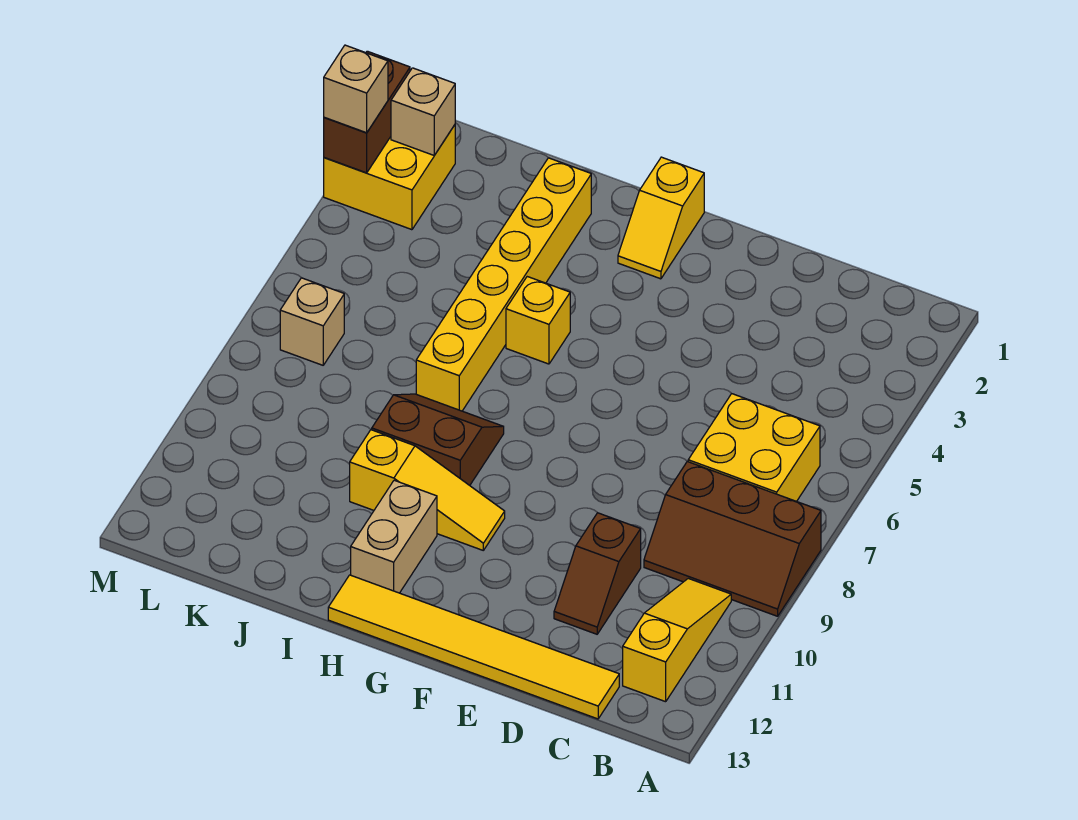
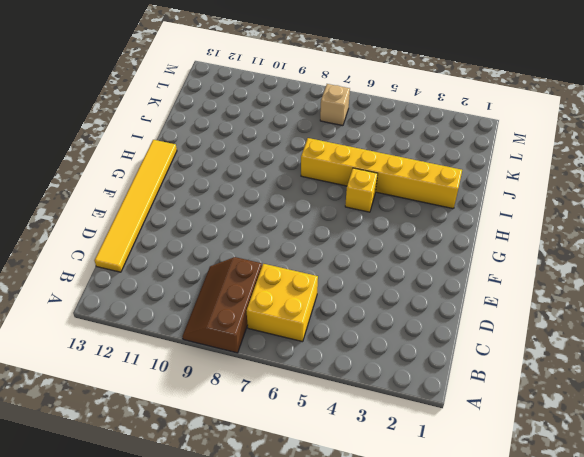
none -> yellow 1x3 slope [623,578,731,702]
none -> brown 1x2 slope [554,513,641,634]
none -> yellow 1x2 slope [618,157,704,279]

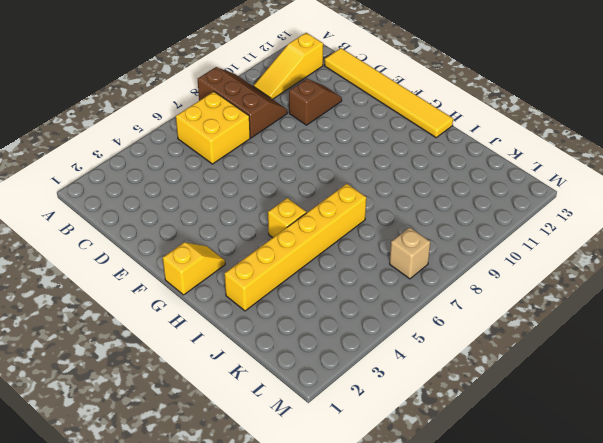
none -> yellow 1x3 slope [350,430,505,550]
none -> brown 2x2 slope [372,394,504,485]
none -> tan 1x2 brick [351,480,437,593]

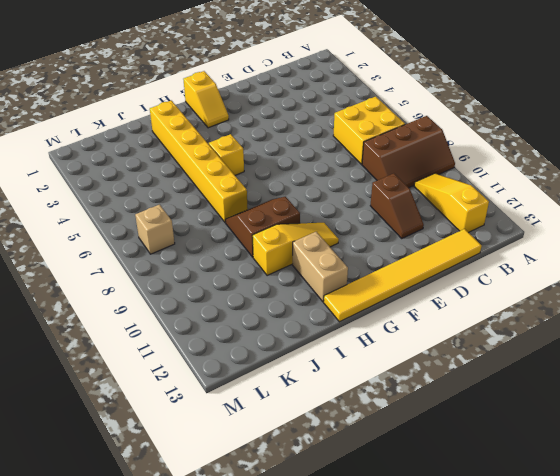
none -> yellow 2x2 brick [324,125,455,230]
none -> tan 1x1 brick [391,68,455,155]
none -> brown 1x2 brick [324,51,410,173]

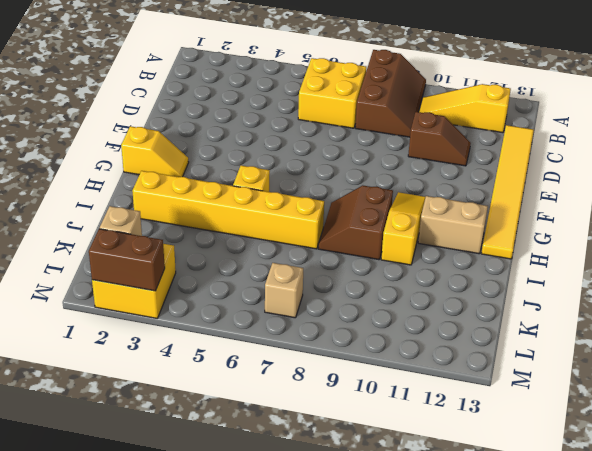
none -> tan 1x1 brick [324,45,388,133]

